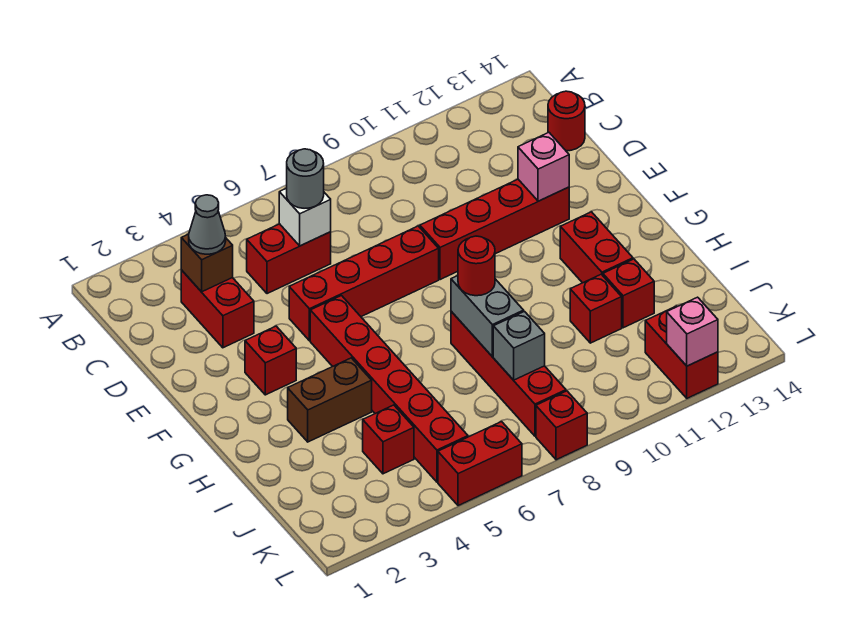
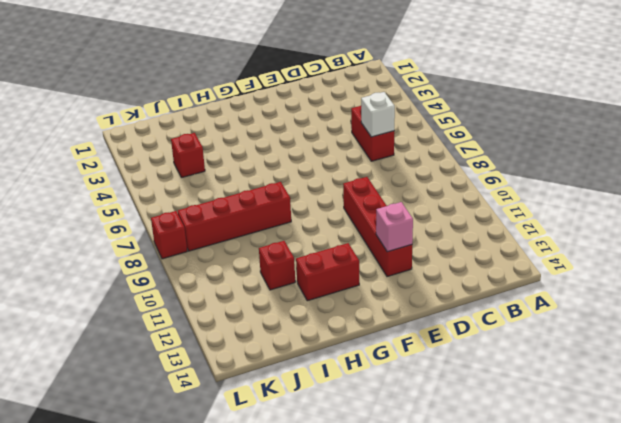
none -> red 1x2 brick [181,270,254,348]
none -> red 1x1 round brick [548,91,585,151]
none -> red 1x4 brick [289,226,439,341]

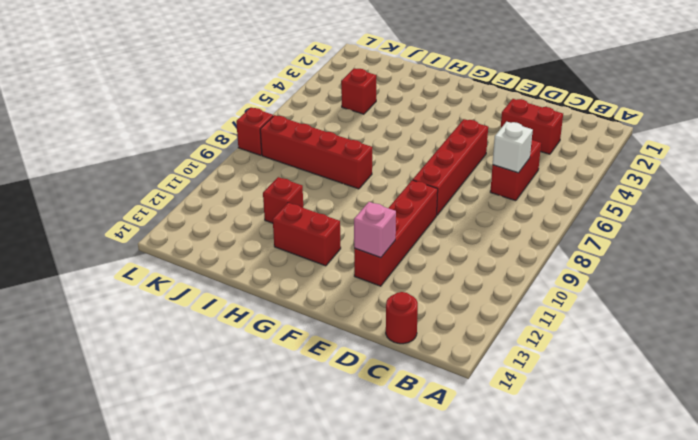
none -> red 1x1 brick [245,326,296,395]
none -> red 1x6 brick [310,296,468,482]
none -> brown 1x2 brick [288,358,372,442]

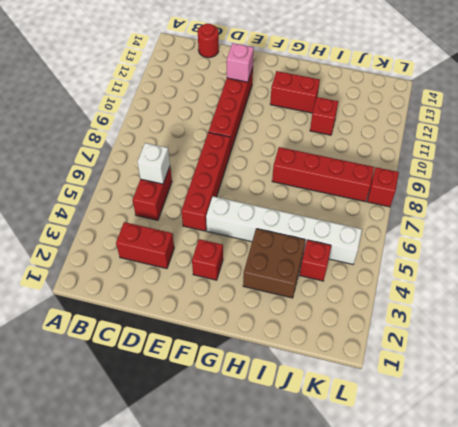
white 1x6 brick [206,196,362,264] -> red 1x6 brick [310,296,468,482]
brown 2x2 brick [243,229,306,298] -> brown 1x2 brick [288,358,372,442]
none -> red 1x1 brick [603,259,654,328]
none -> red 1x2 brick [645,306,718,398]
none -> red 1x2 brick [438,422,522,506]

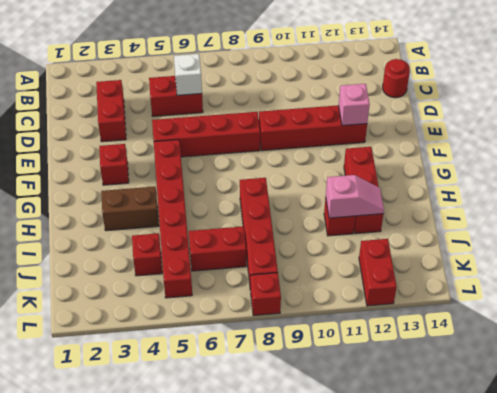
pink 1x2 slope [326,175,384,218] -> none
red 1x2 brick [189,226,246,271] -> red 1x2 brick moved to [438,422,522,506]
none -> brown 1x1 brick [181,234,233,292]
none -> grey 1x2 brick [451,276,524,357]
none -> grey 1x1 brick [493,311,545,380]

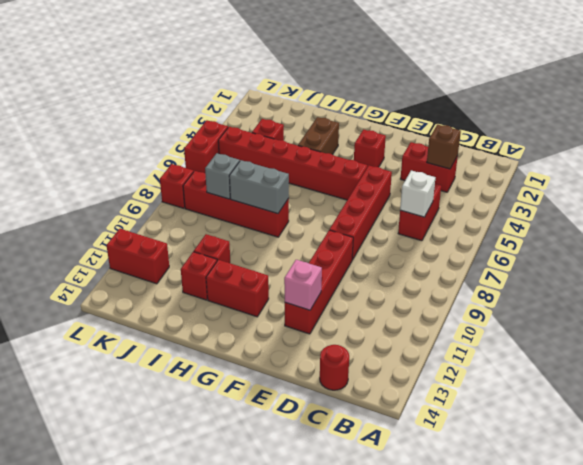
none -> pink 1x1 brick [667,297,718,366]
none -> grey 1x1 cone [189,195,226,254]
none -> grey 1x1 round brick [287,149,324,208]

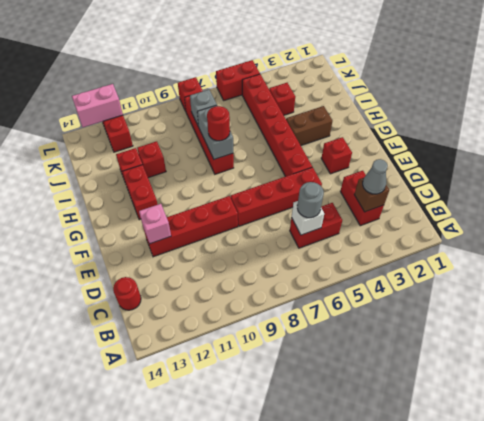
pink 1x2 brick [72,84,123,127] -> pink 1x1 brick [667,297,718,366]

